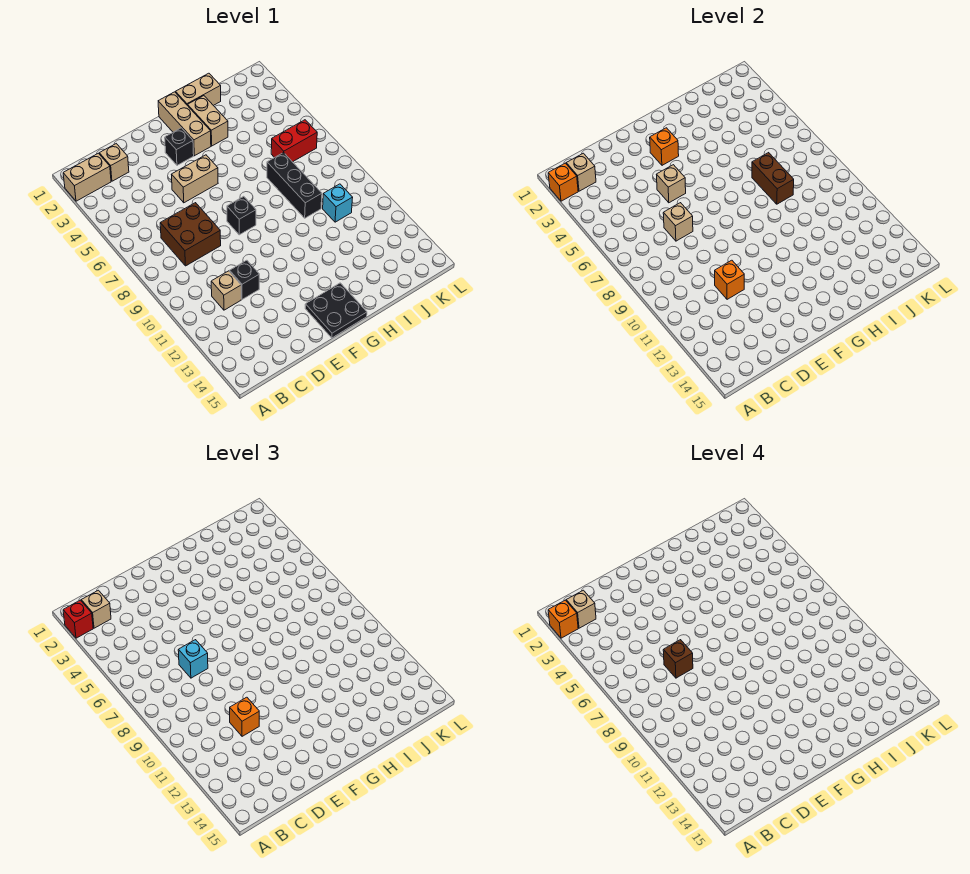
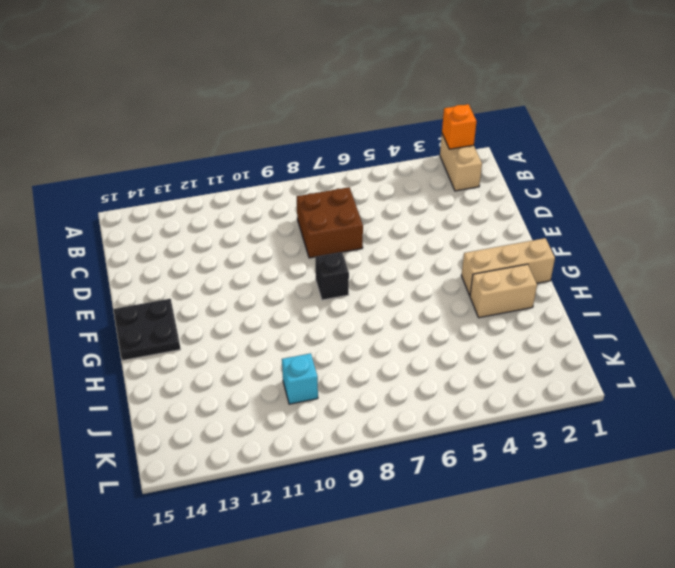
none -> tan 1x1 brick [99,144,129,181]
none -> tan 1x1 brick [211,271,241,310]
none -> black 1x1 brick [230,260,259,299]

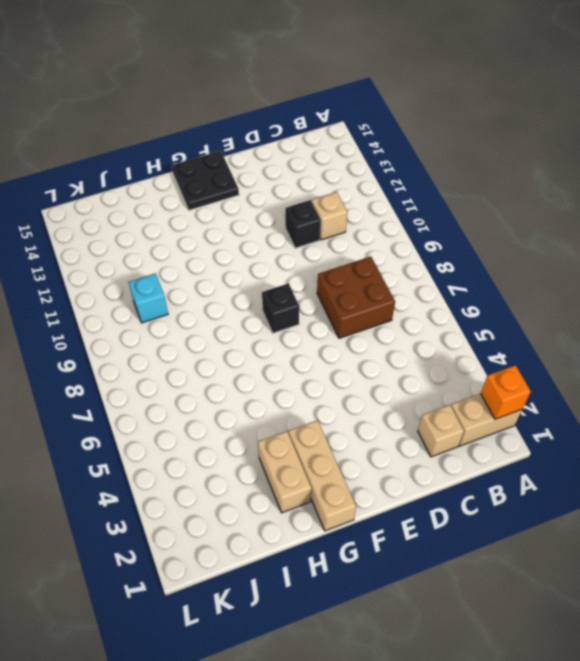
none -> tan 1x2 brick [171,155,218,203]
none -> black 1x1 brick [165,128,194,165]
none -> tan 1x2 brick [176,73,221,106]

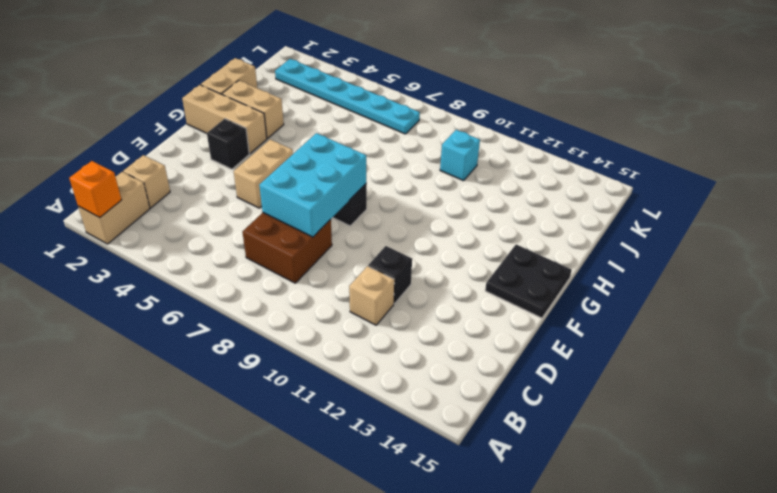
cyan 2x3 brick [259,133,366,237] -> tan 1x1 brick [663,203,693,241]
cyan 1x6 plate [275,59,420,134] -> red 1x2 brick [271,120,317,162]
none -> black 1x3 brick [267,152,322,218]
none -> tan 1x1 brick [566,153,596,191]
none -> orange 1x1 brick [715,260,744,299]

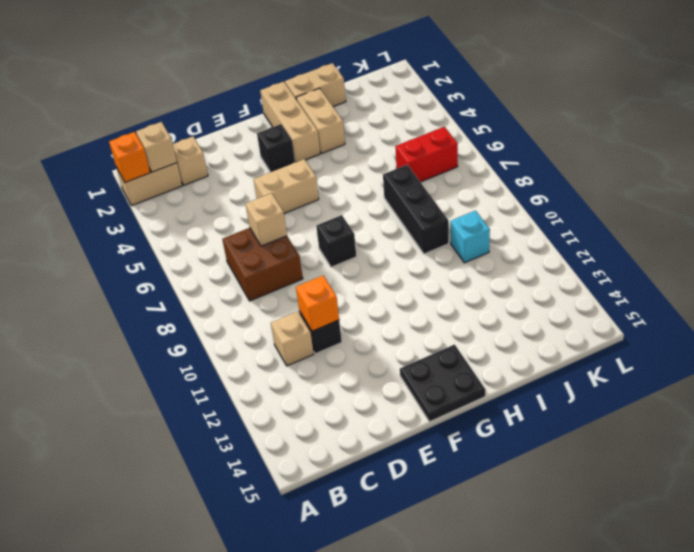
none -> tan 1x1 brick [656,165,686,203]
none -> orange 1x1 brick [650,128,679,165]
none -> brown 1x2 brick [752,153,794,204]

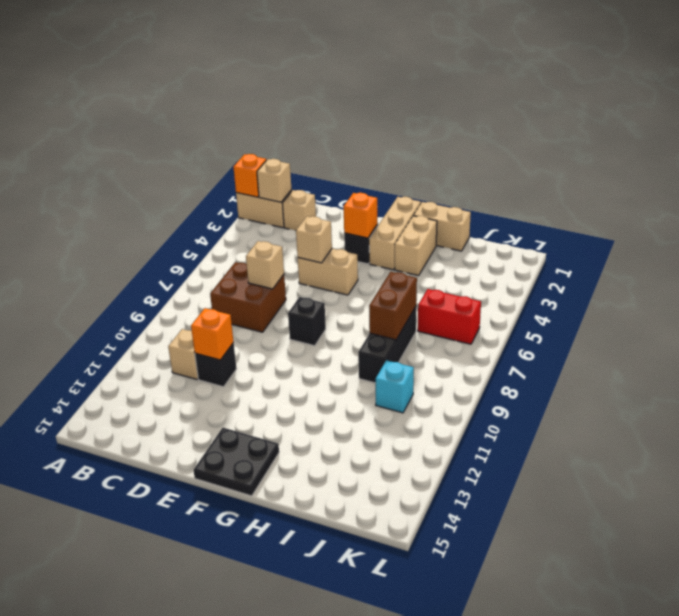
none -> red 1x1 brick [63,600,93,638]
none -> tan 1x1 brick [81,590,111,628]
none -> cyan 1x1 brick [178,640,208,678]

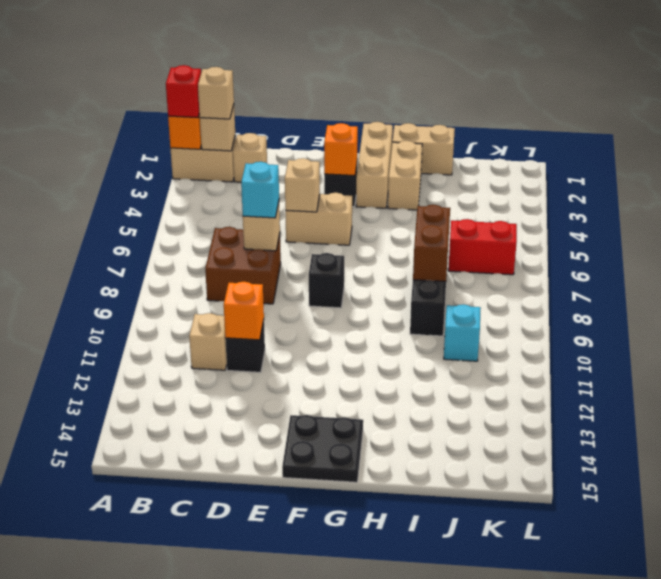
none -> orange 1x1 brick [230,697,259,736]
none -> orange 1x1 brick [548,600,578,638]
none -> tan 1x1 brick [566,590,596,628]

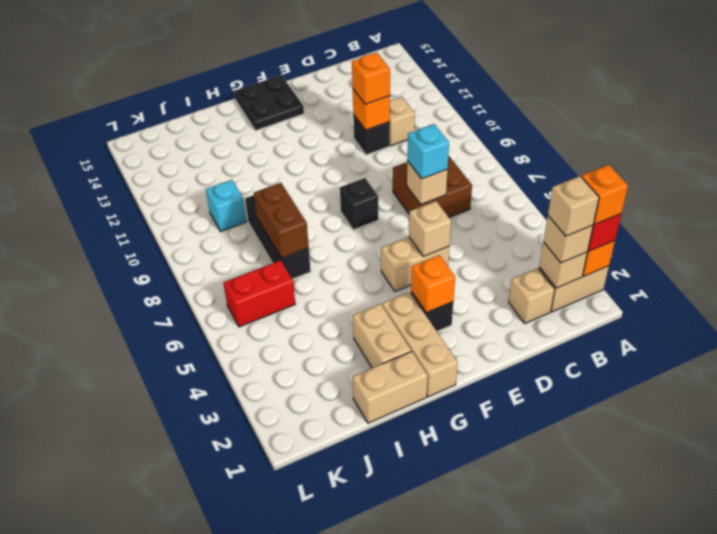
none -> brown 1x1 brick [663,640,693,678]

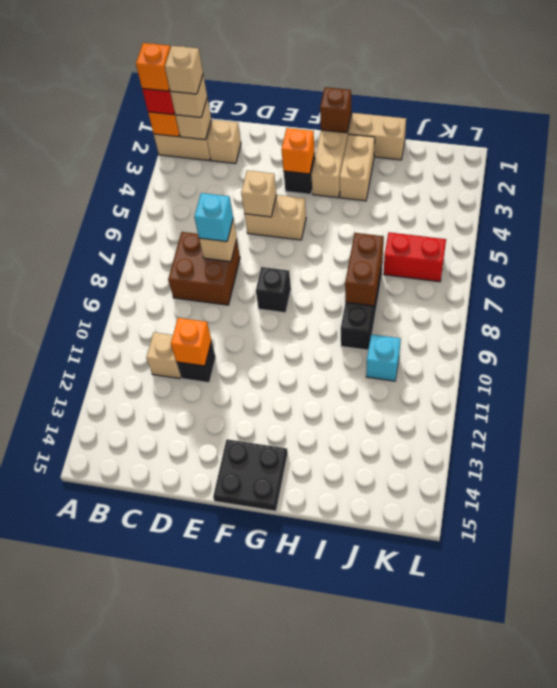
brown 1x1 brick [320,87,351,133] -> brown 1x1 brick moved to [663,640,693,678]
none -> orange 1x1 brick [230,697,259,736]

